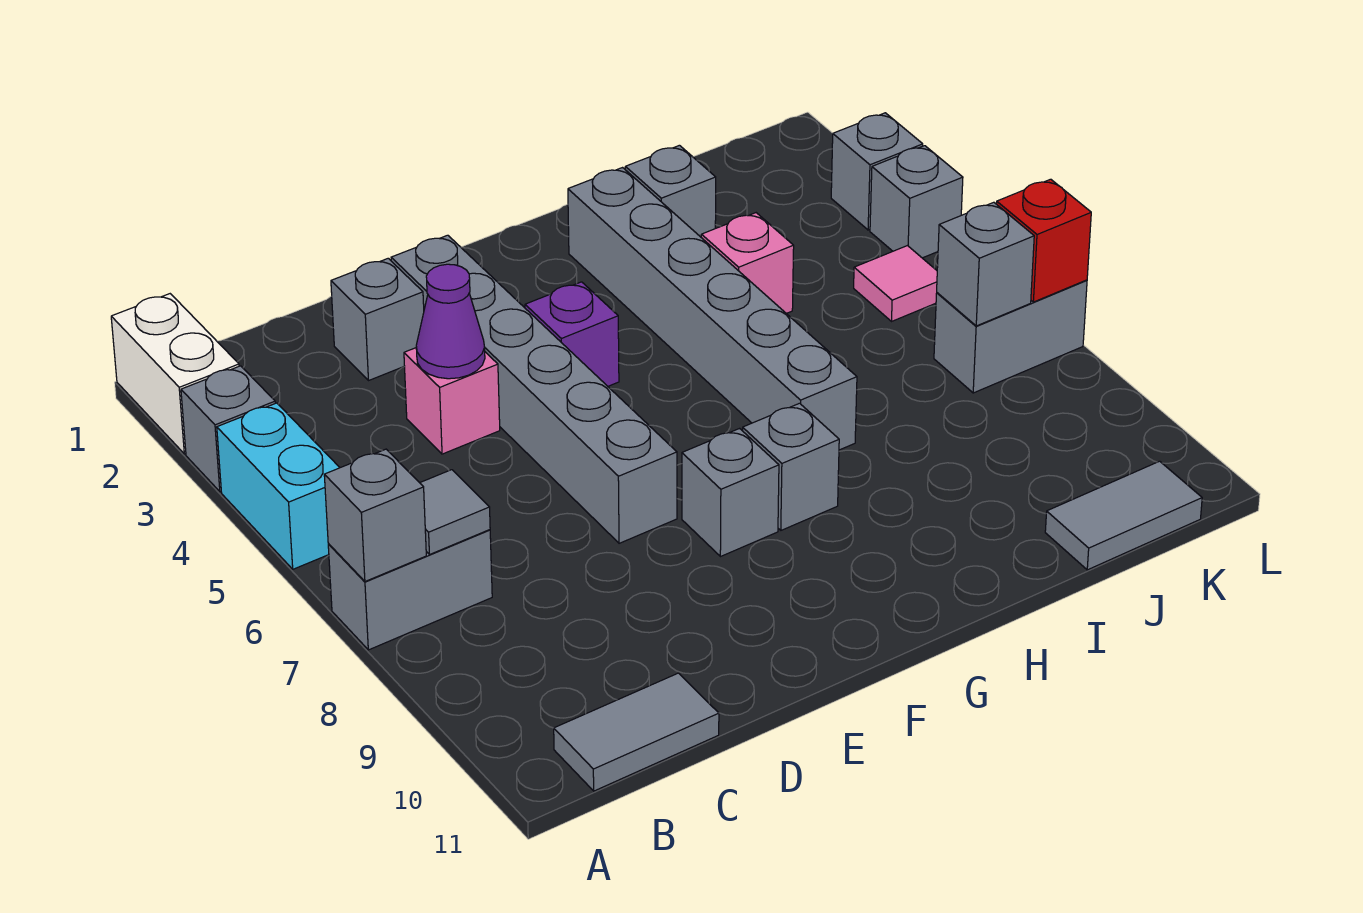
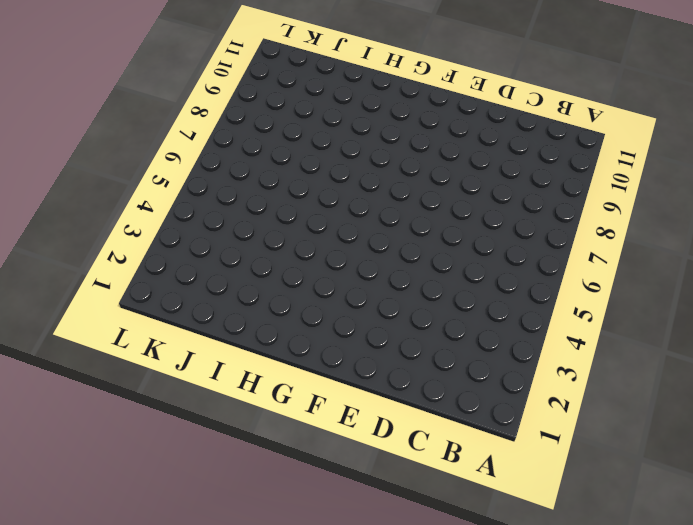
none -> white 1x2 brick [111,294,239,454]
none -> grey 1x1 brick [181,366,275,492]
none -> cyan 1x2 brick [217,403,340,569]

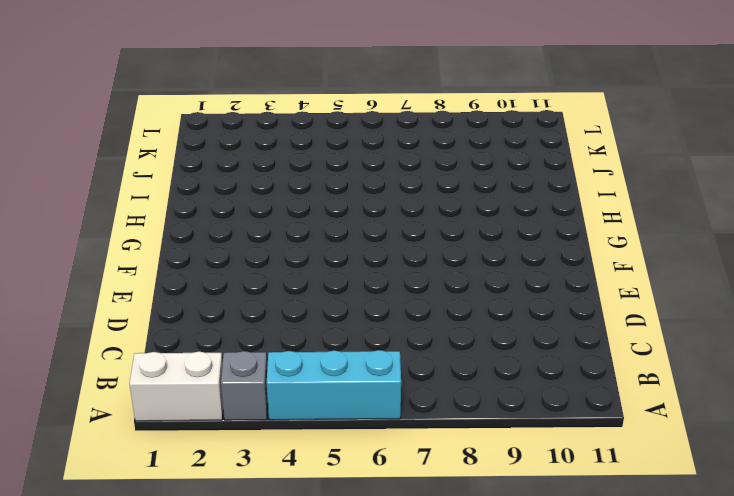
cyan 1x3 brick [267,350,401,420] -> cyan 1x2 brick [217,403,340,569]
none -> grey 1x2 brick [328,530,492,650]
none -> grey 1x2 tile [554,673,719,791]
none -> grey 1x1 brick [331,258,424,380]

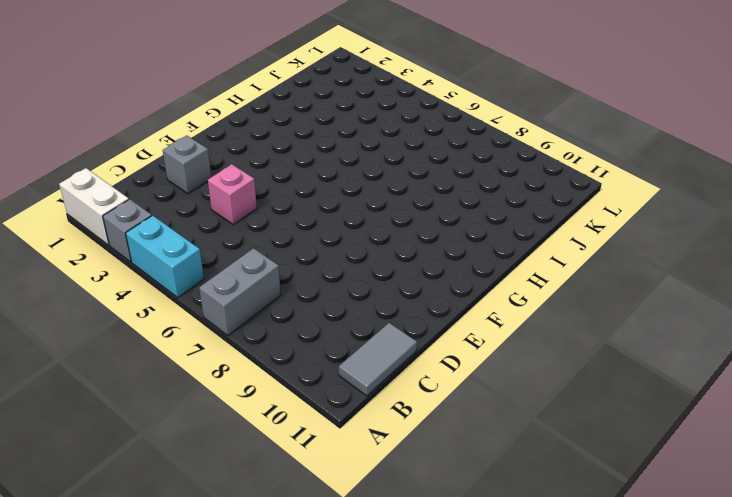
none -> grey 1x6 brick [391,235,677,543]
none -> purple 1x1 brick [525,282,619,386]
none -> grey 1x1 brick [682,429,779,557]

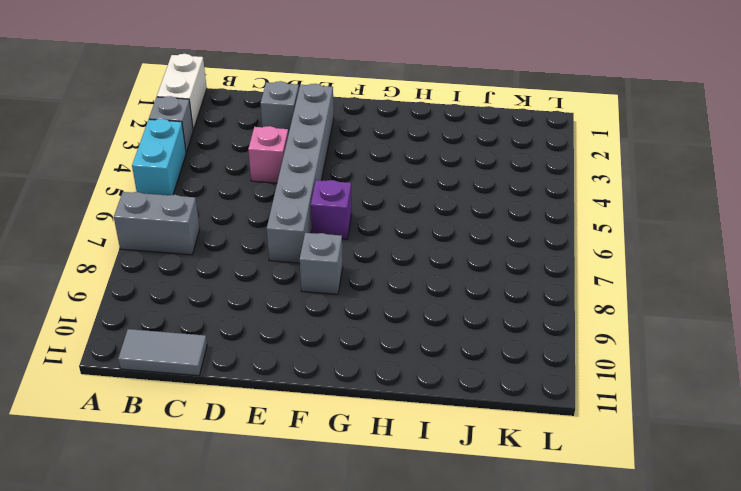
purple 1x1 brick [311,180,352,239] -> purple 1x1 brick moved to [525,282,619,386]
none -> grey 1x1 brick [743,403,839,530]
none -> grey 1x6 brick [568,168,857,450]
none -> grey 1x1 brick [625,145,716,237]

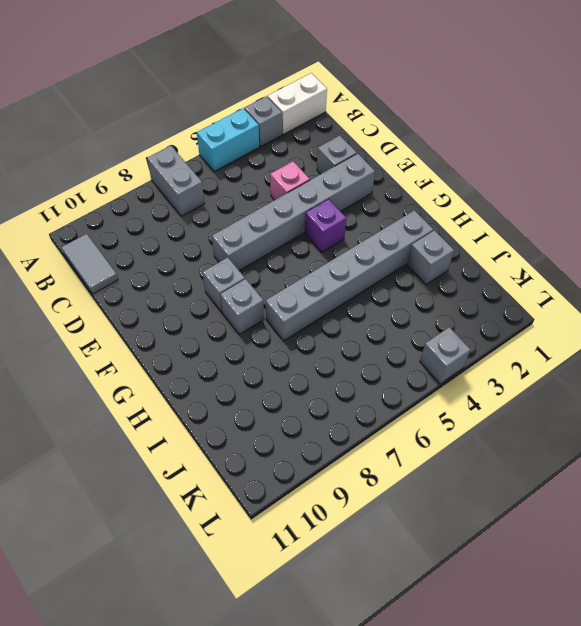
none -> pink 1x1 brick [701,213,794,314]
none -> grey 1x2 tile [1045,461,1202,570]
none -> pink 1x1 tile [854,246,937,321]

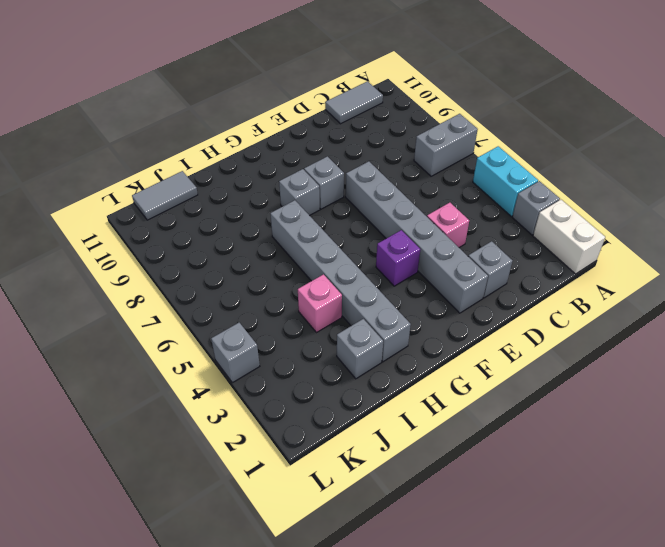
none -> pink 1x1 tile [854,246,937,321]
none -> grey 1x2 brick [934,280,1087,393]
none -> grey 1x1 brick [831,113,923,230]

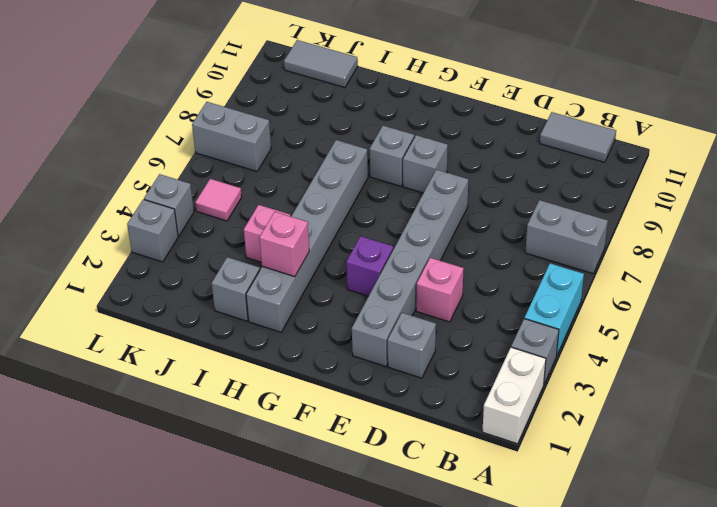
pink 1x1 brick [259,212,309,277] -> none
none -> grey 1x1 brick [324,449,426,581]
none -> grey 1x1 tile [420,470,490,555]
none -> purple 1x1 cone [416,264,485,379]

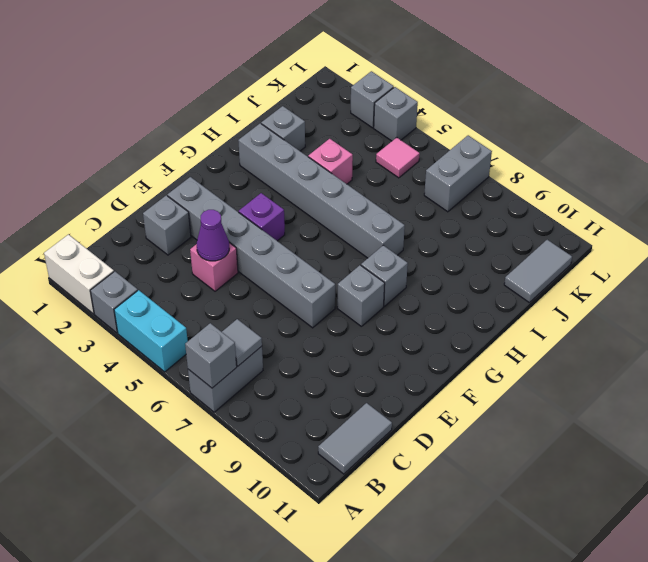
none -> grey 1x1 brick [937,202,1034,326]
none -> red 1x1 brick [997,179,1091,302]

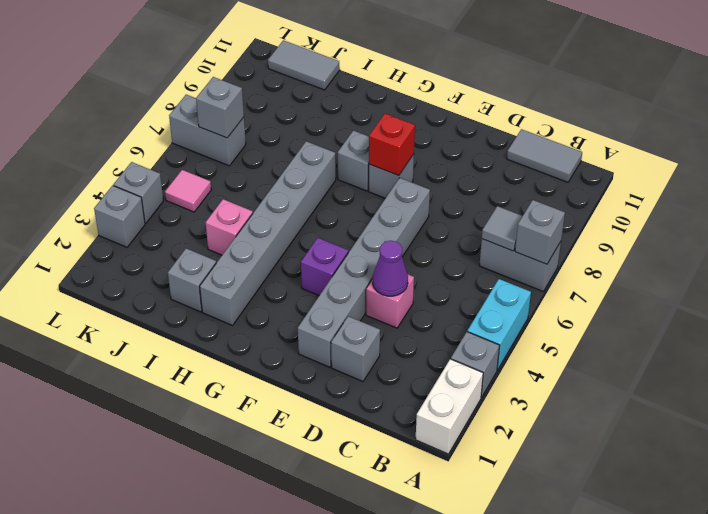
red 1x1 brick [369,114,415,176] -> red 1x1 brick moved to [997,179,1091,302]

